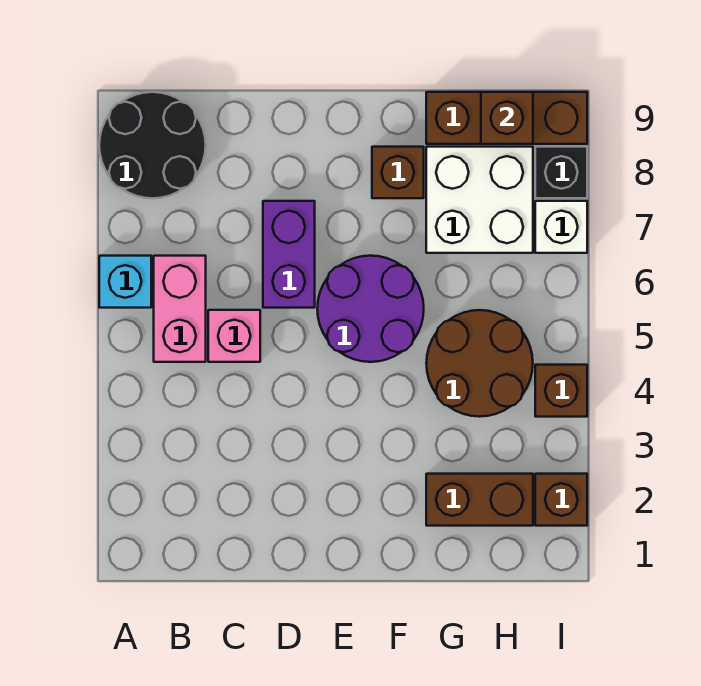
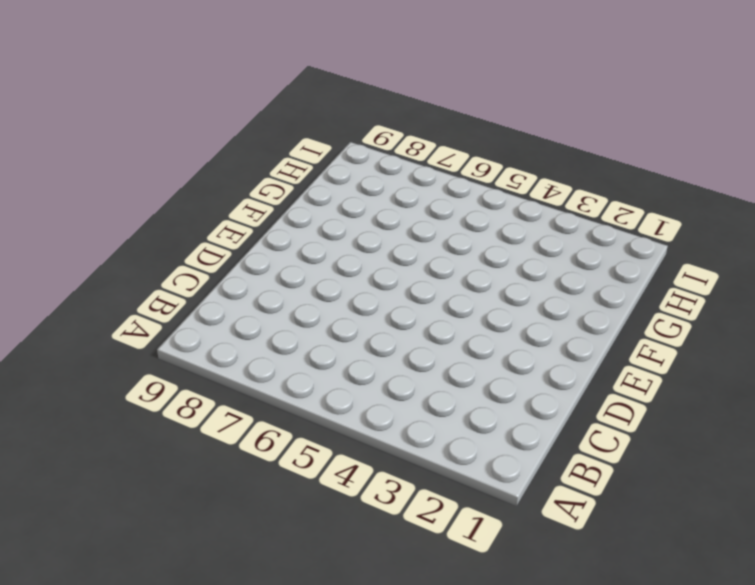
none -> cyan 1x1 brick [99,256,151,308]
none -> black 2x2 round brick [99,92,206,198]
none -> pink 1x2 brick [154,256,206,362]

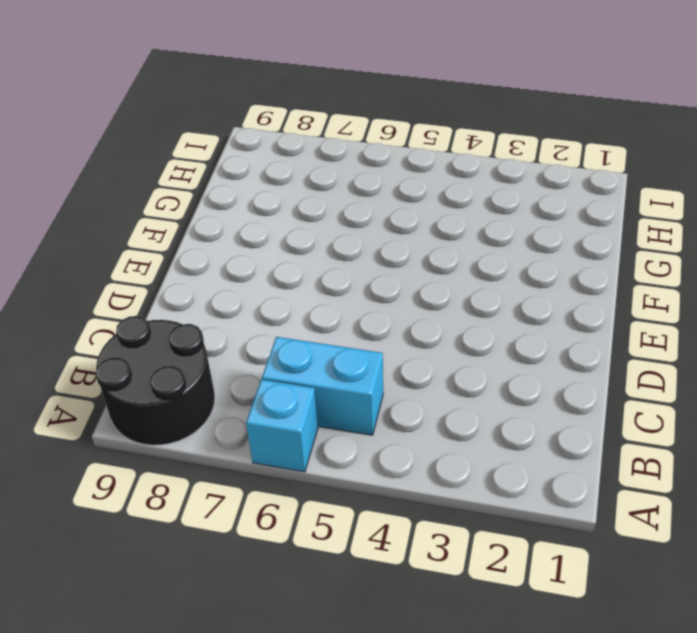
cyan 1x2 brick [262,337,383,435] -> pink 1x2 brick [154,256,206,362]
none -> pink 1x1 brick [208,310,260,362]
none -> purple 1x2 brick [263,201,315,308]
none -> purple 2x2 round brick [317,256,424,362]

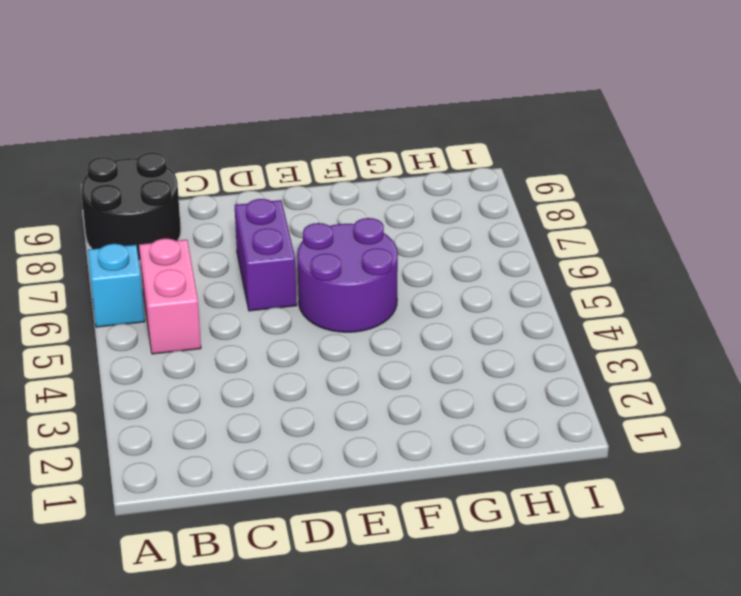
none -> pink 1x1 brick [208,310,260,362]
none -> brown 1x1 brick [372,147,424,198]
none -> brown 1x2 brick [426,474,533,526]

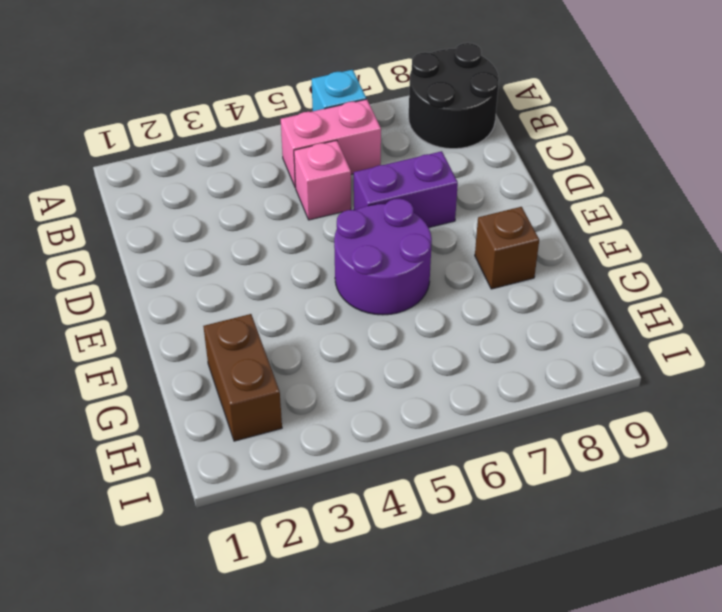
none -> brown 2x2 round brick [426,310,533,417]
none -> white 2x2 brick [426,147,533,253]
none -> brown 1x3 brick [426,92,587,144]

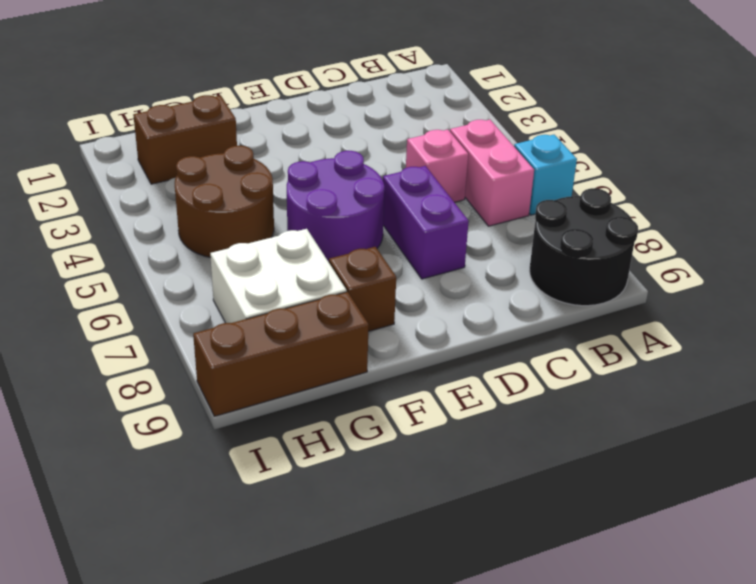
none -> brown 1x1 brick [535,474,587,526]
none -> brown 1x1 brick [535,365,587,417]
none -> white 1x1 brick [535,201,587,253]

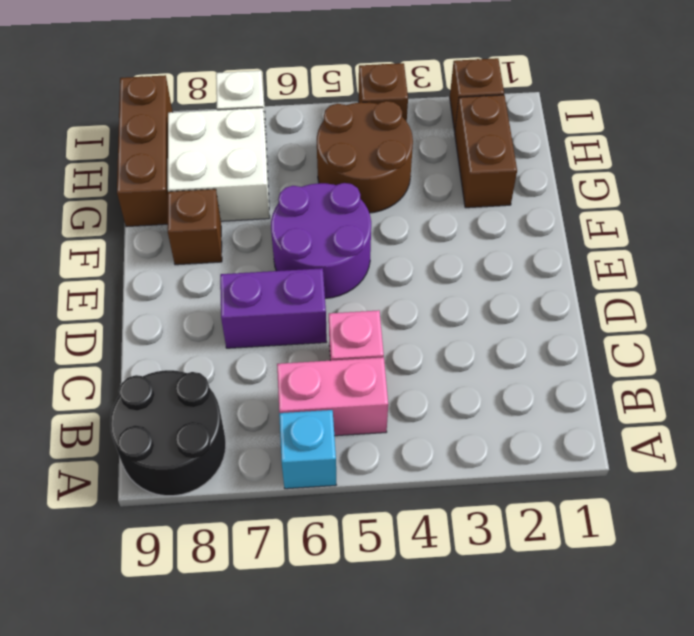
none -> black 1x1 brick [535,147,587,198]
none -> brown 1x1 brick [481,92,533,144]

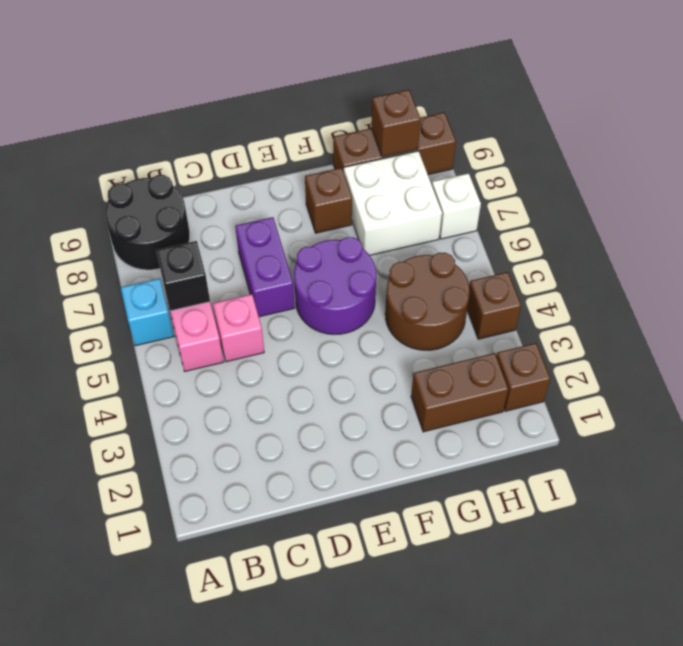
black 1x1 brick [156,241,210,311] -> black 1x1 brick moved to [535,147,587,198]

